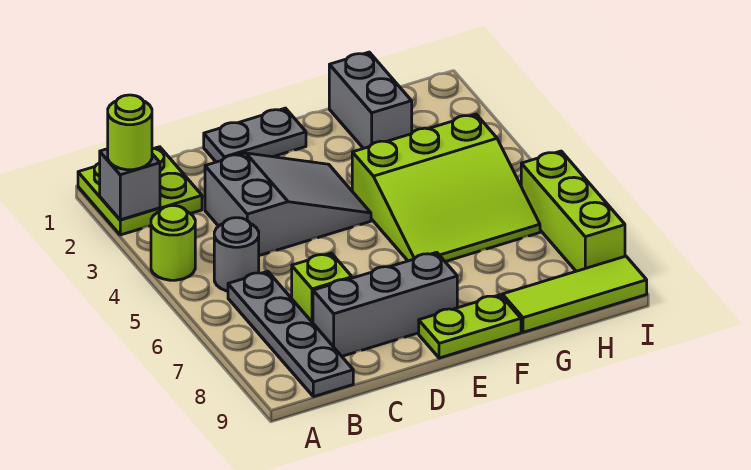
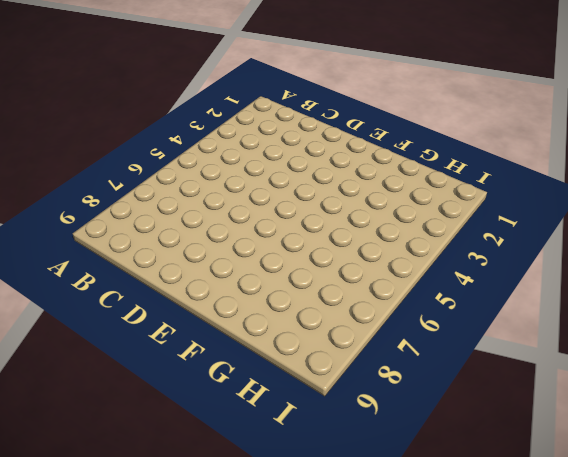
none -> lime 2x2 plate [78,147,202,235]
none -> lime 1x1 round brick [151,206,195,280]
none -> grey 1x1 round brick [214,218,259,291]

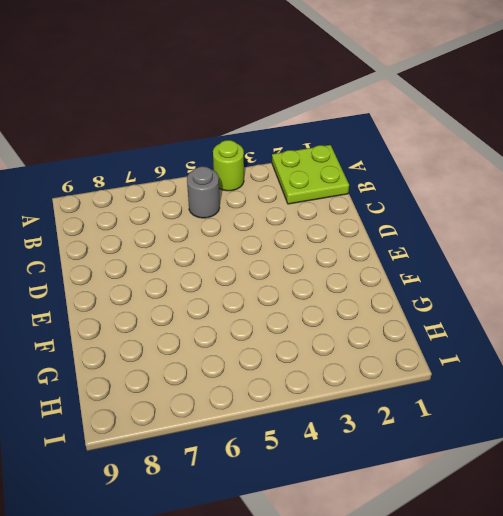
none -> grey 1x4 plate [228,271,353,397]
none -> grey 2x3 slope [205,153,371,256]
none -> lime 1x1 brick [292,253,352,323]

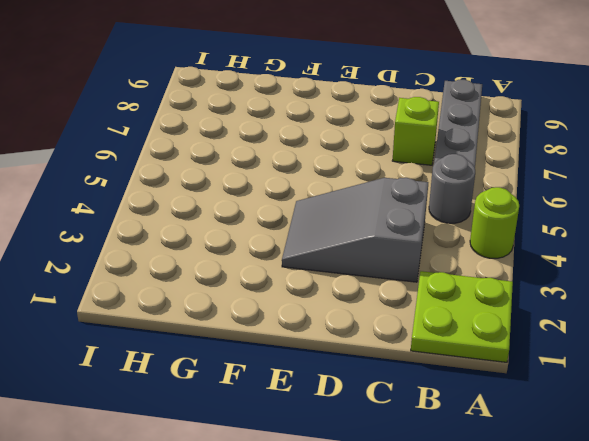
none -> grey 1x3 brick [313,252,457,356]
none -> grey 1x2 plate [204,108,306,162]
none -> lime 1x2 plate [419,295,521,358]

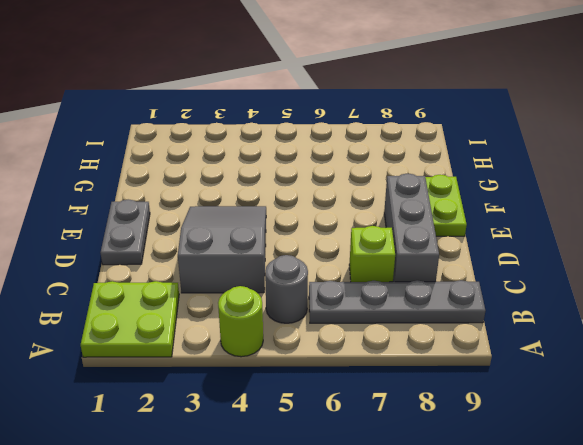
none -> lime 3x3 slope [352,114,540,262]
none -> grey 1x2 brick [329,52,412,149]
none -> lime 1x3 tile [502,256,647,332]

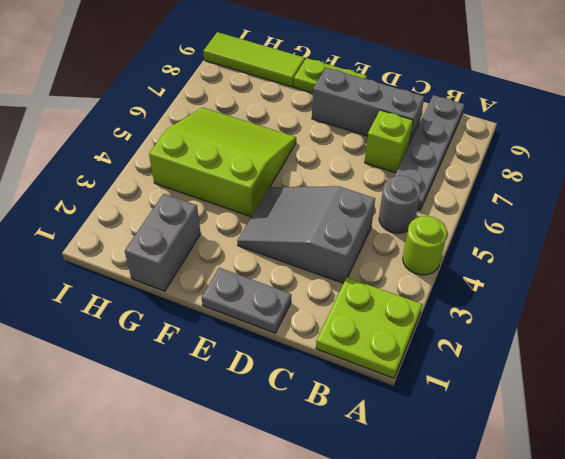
none -> lime 1x3 brick [521,151,625,271]
none -> grey 1x1 brick [100,149,160,220]
none -> lime 1x1 round brick [108,95,152,170]

